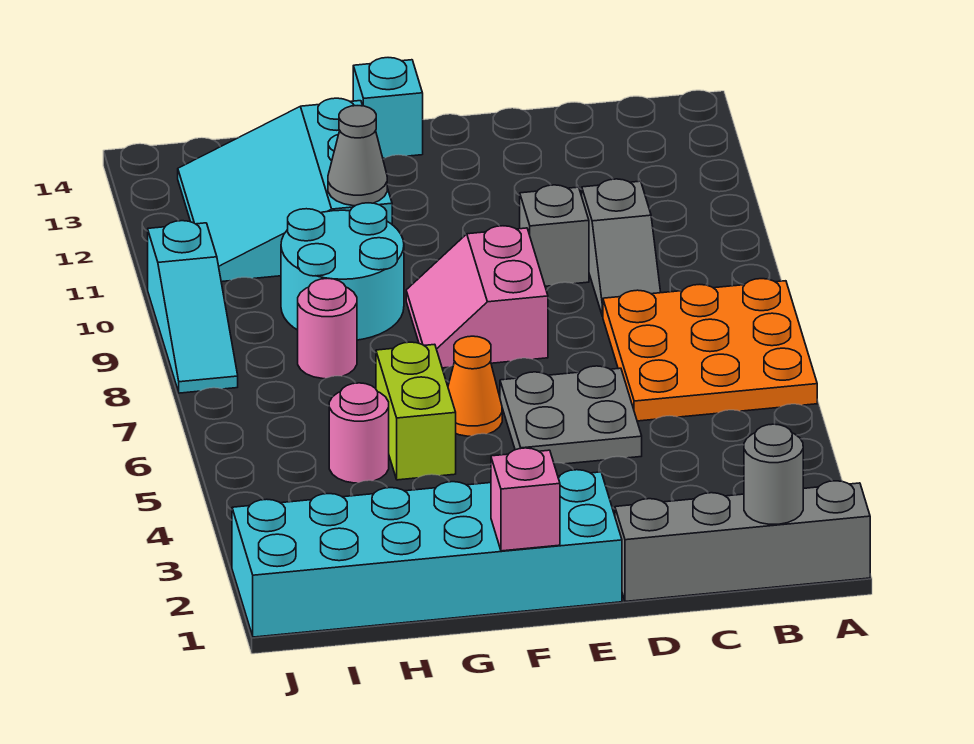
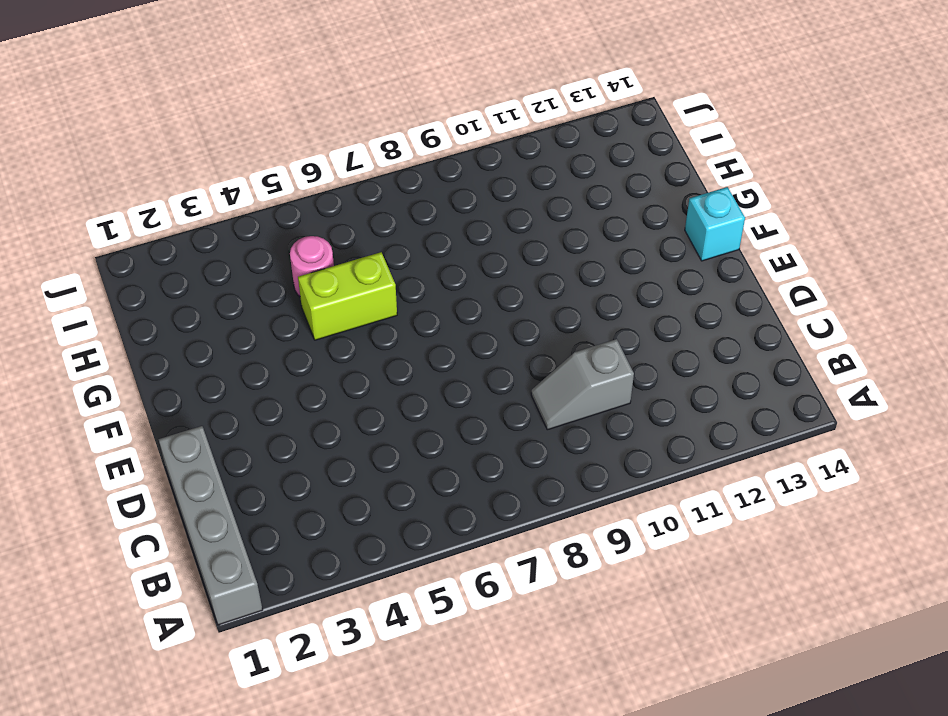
none -> orange 3x3 plate [603,279,817,421]
none -> grey 2x2 plate [500,366,642,464]
none -> grey 1x1 brick [520,185,589,286]

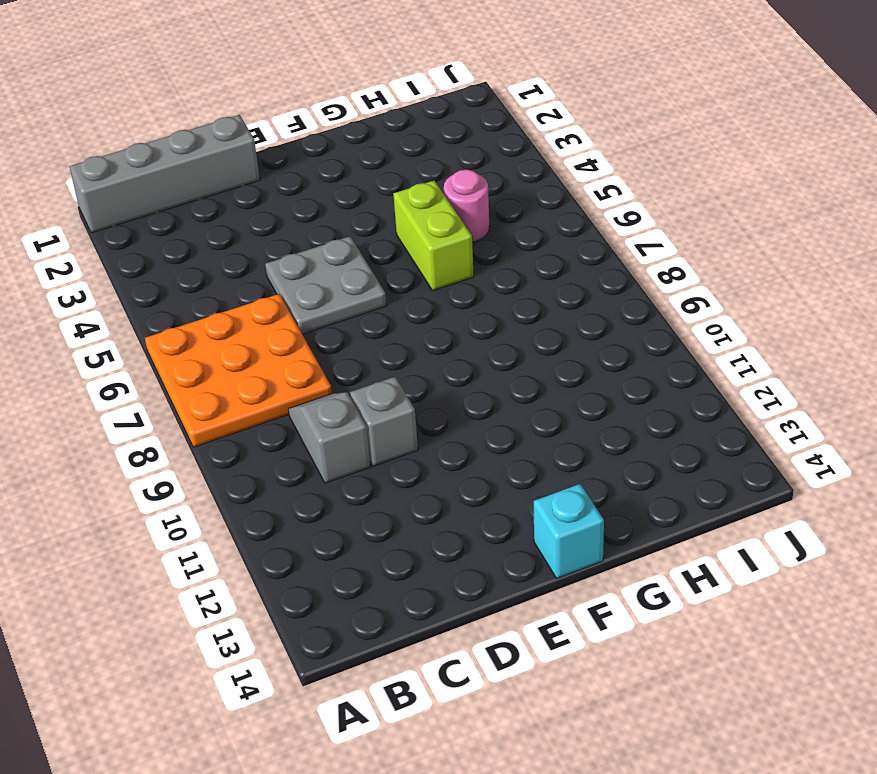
none -> cyan 2x6 brick [232,470,622,637]
none -> pink 2x2 slope [406,226,548,368]
none -> orange 1x1 cone [448,336,502,436]

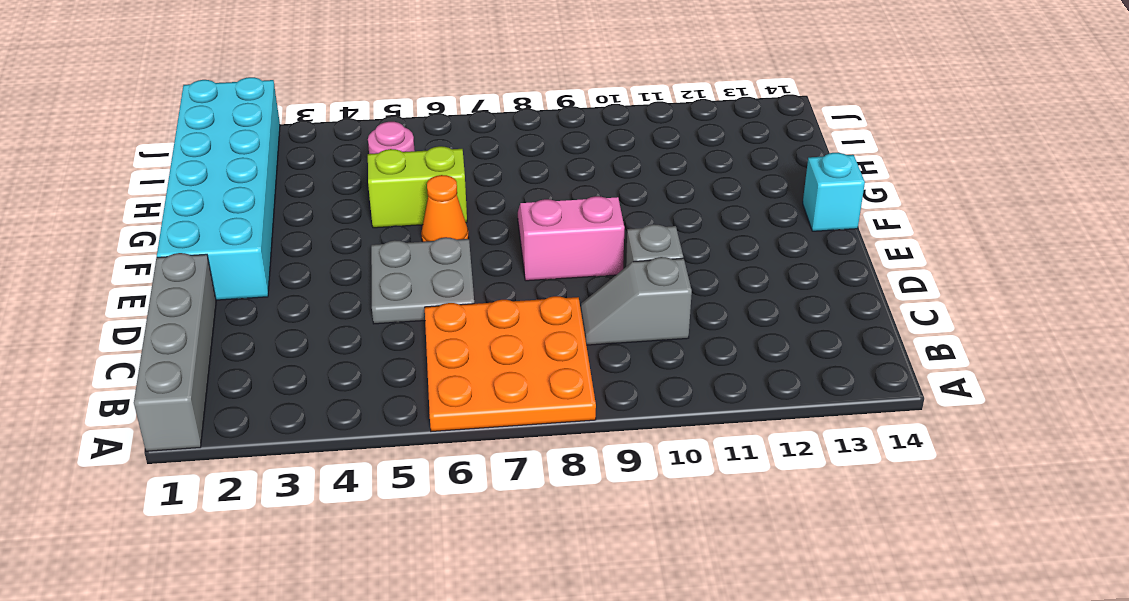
none -> cyan 2x2 round brick [281,203,404,340]
none -> cyan 3x3 slope [178,98,392,282]
none -> pink 1x1 round brick [298,278,357,379]

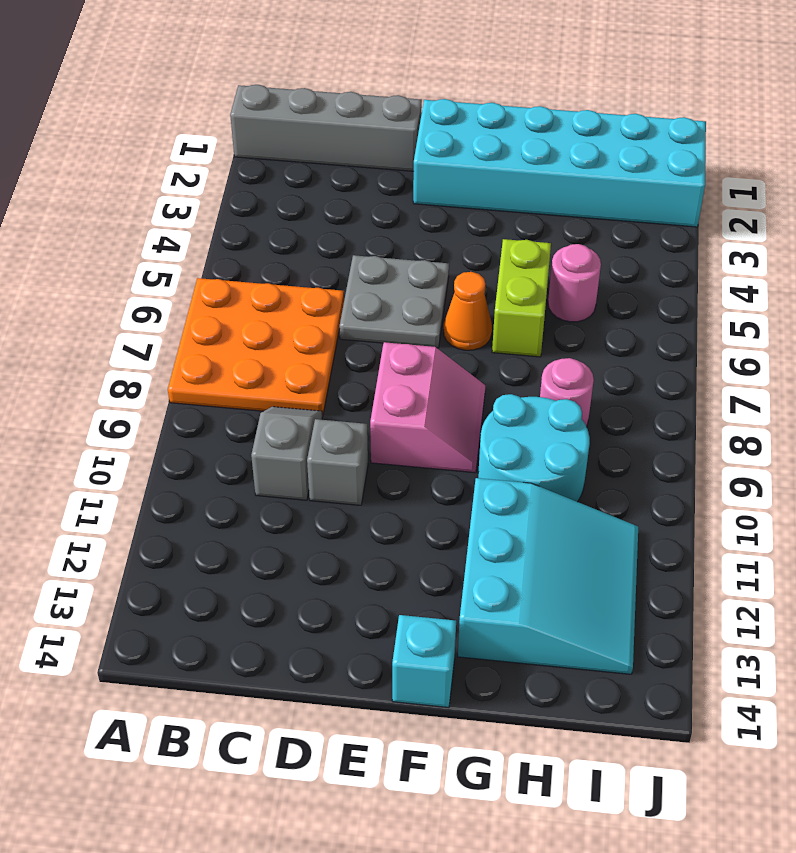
none -> cyan 1x3 slope [148,221,238,393]
none -> grey 1x1 round brick [744,424,803,524]
none -> pink 1x1 brick [491,448,560,551]

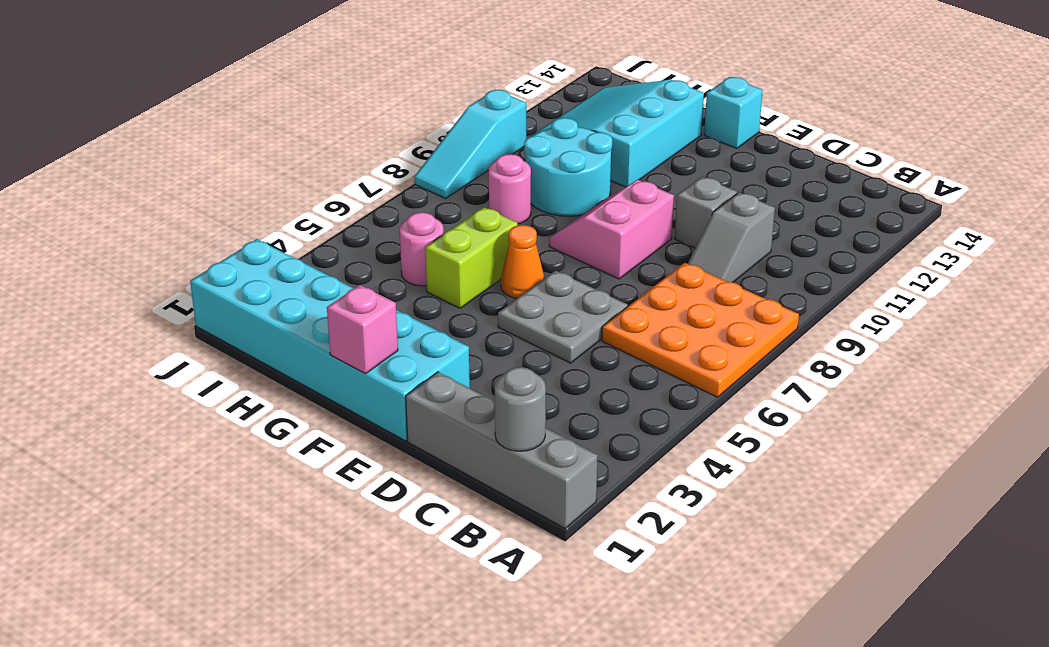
none -> grey 1x1 cone [328,106,387,206]

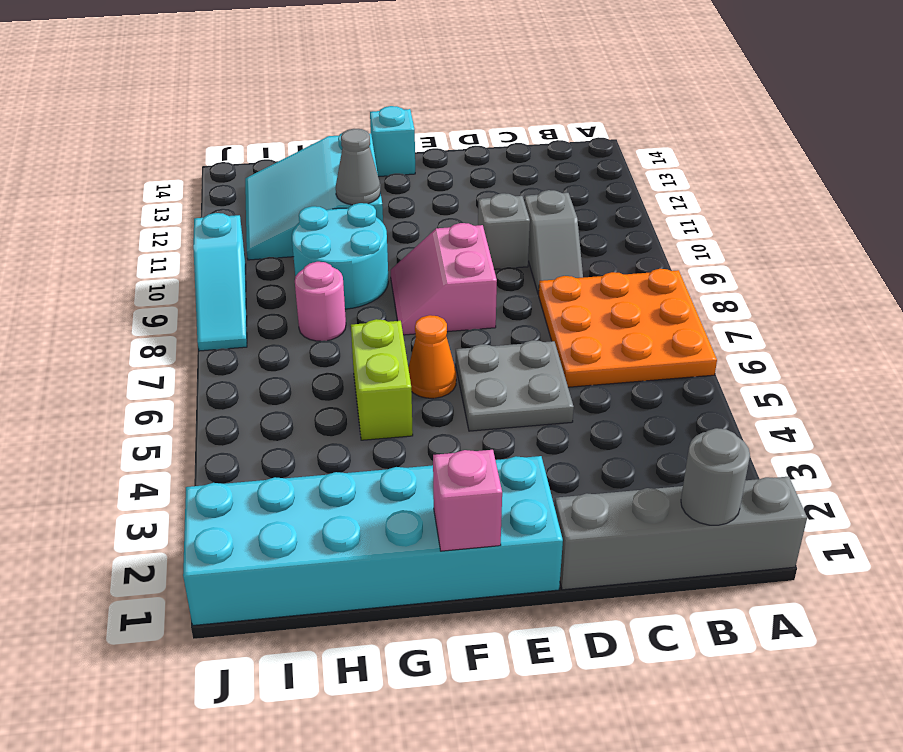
none -> pink 1x1 round brick [329,383,389,483]

